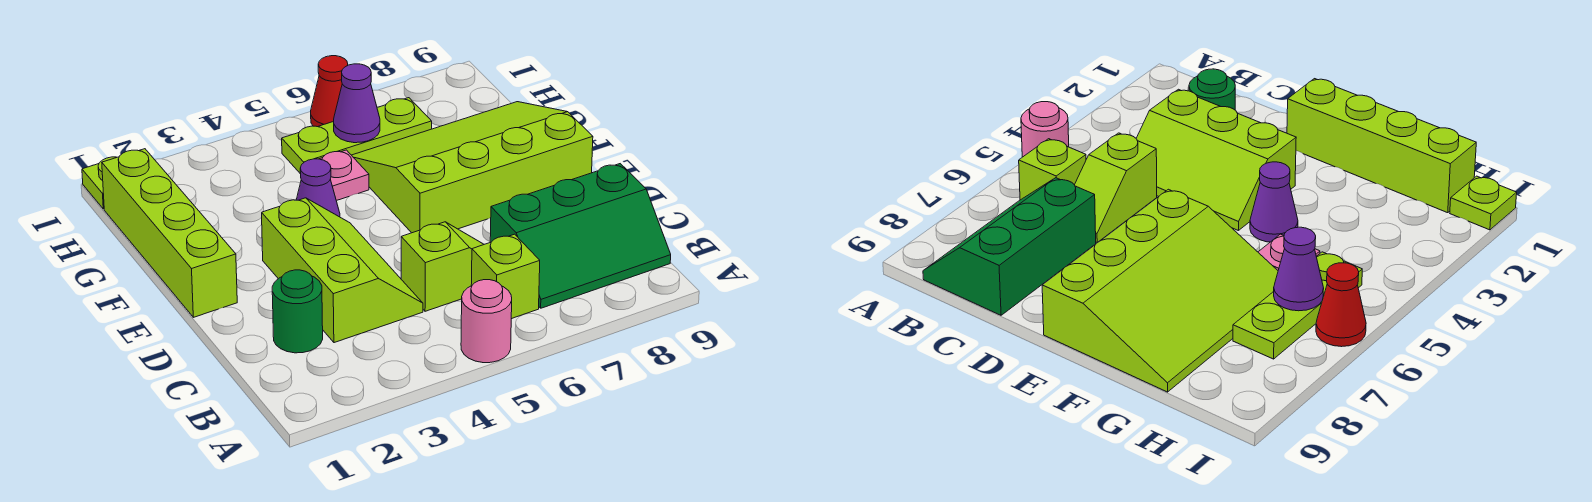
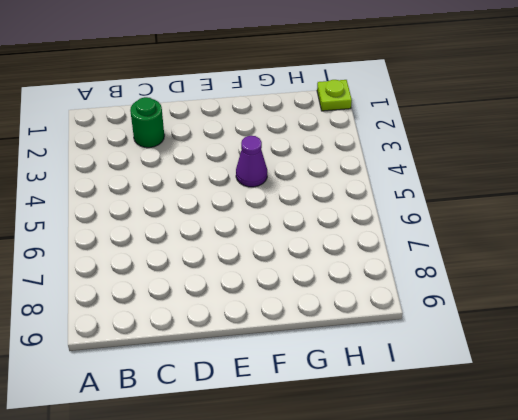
none -> pink 1x1 round brick [461,280,512,363]
none -> lime 1x1 brick [471,234,540,319]
none -> green 2x3 slope [490,164,671,308]

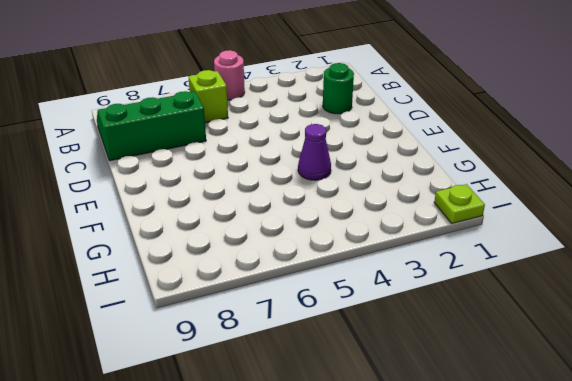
none -> lime 2x3 slope [262,198,423,343]
none -> lime 1x2 slope [401,222,484,311]
none -> lime 1x4 brick [102,149,237,317]

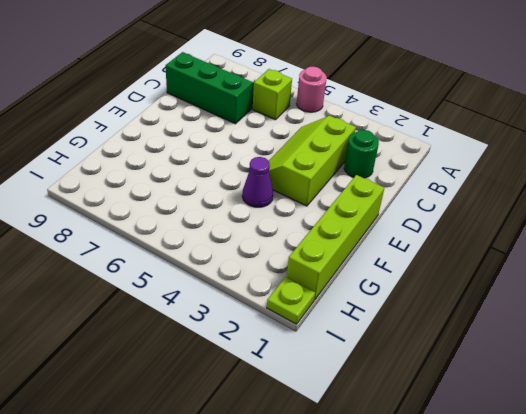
none -> lime 1x2 slope [401,222,484,311]
none -> lime 3x4 slope [352,102,593,233]
none -> pink 1x1 plate [320,150,369,201]

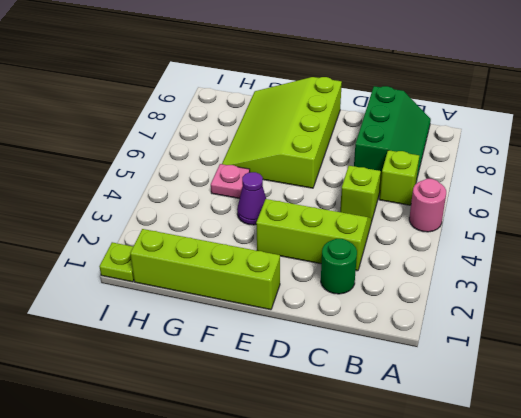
none -> lime 1x3 plate [282,98,432,174]
none -> red 1x1 cone [311,56,348,127]
none -> purple 1x1 cone [334,64,380,143]

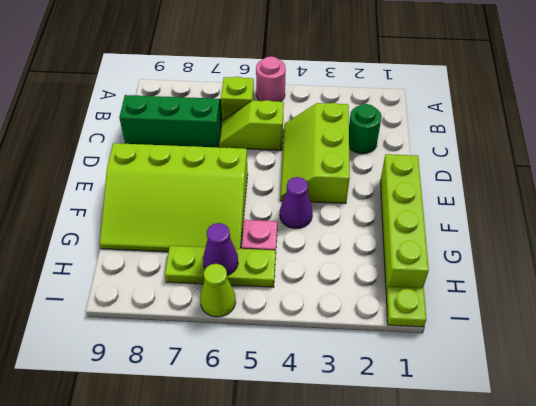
lime 1x1 cone [200,264,236,317] -> red 1x1 cone [311,56,348,127]

